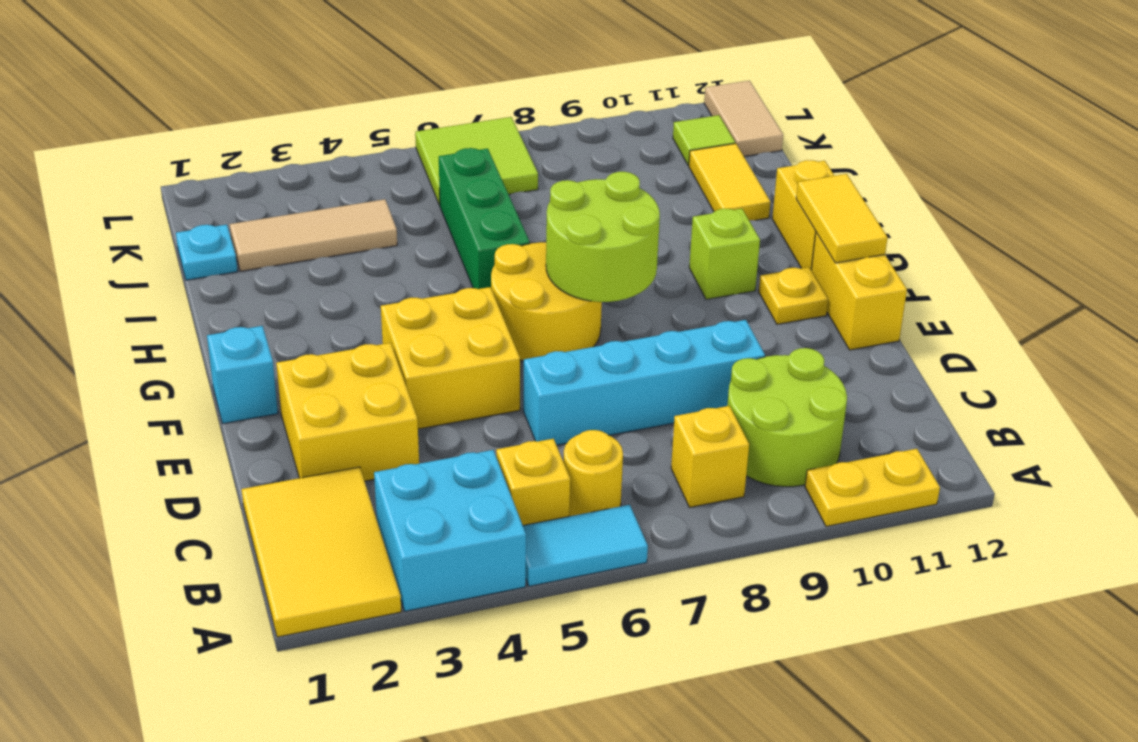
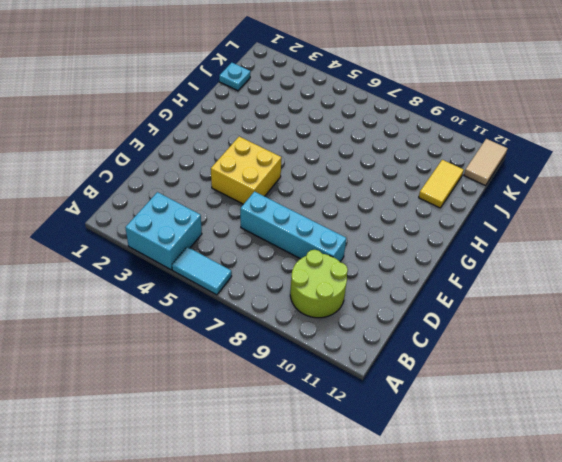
none -> yellow 2x3 tile [242,467,401,637]
none -> yellow 1x2 plate [805,449,940,527]
none -> yellow 1x1 brick [496,439,570,525]

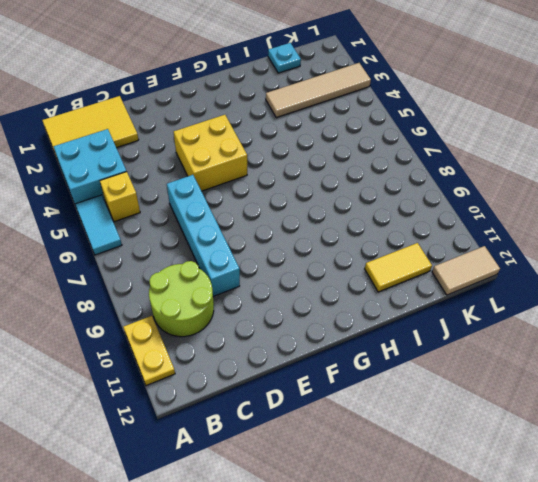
tan 1x4 tile [266,63,371,118] -> tan 1x3 tile [230,199,397,271]
none -> yellow 1x1 round brick [563,430,623,516]
none -> yellow 1x1 brick [671,406,749,508]
none -> yellow 2x2 brick [276,343,419,481]

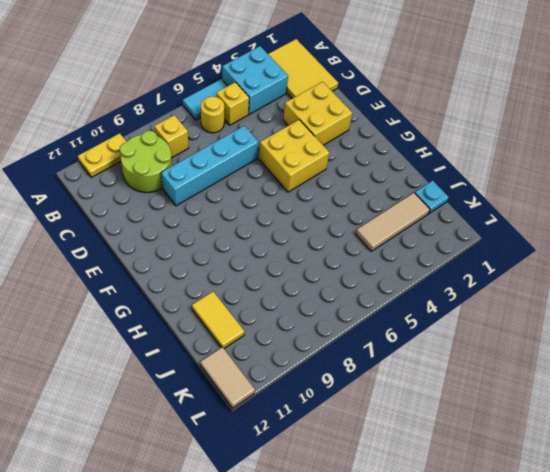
none -> yellow 1x2 brick [811,233,907,350]
none -> cyan 1x1 brick [207,326,278,424]
none -> yellow 2x2 round brick [491,242,602,361]

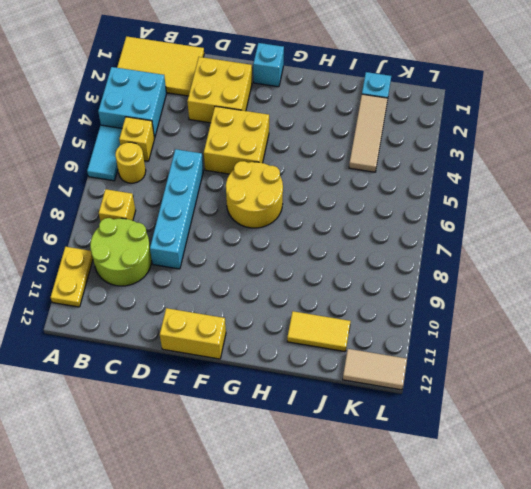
none -> yellow 1x1 plate [759,267,828,324]
none -> lime 1x1 brick [689,209,760,299]
none -> yellow 1x2 brick [772,160,834,270]

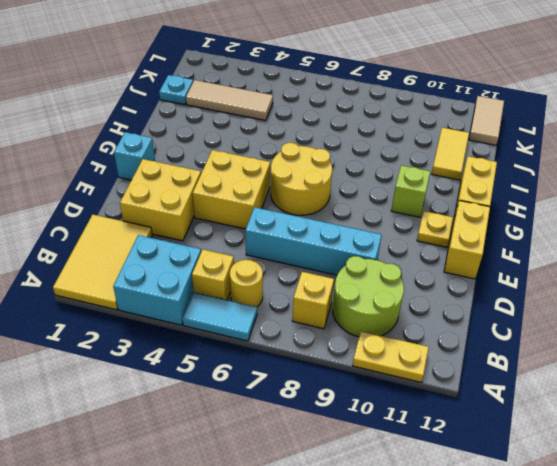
none -> green 1x3 brick [439,148,530,289]
none -> lime 2x2 tile [415,117,538,205]
none -> lime 1x1 tile [673,115,735,166]

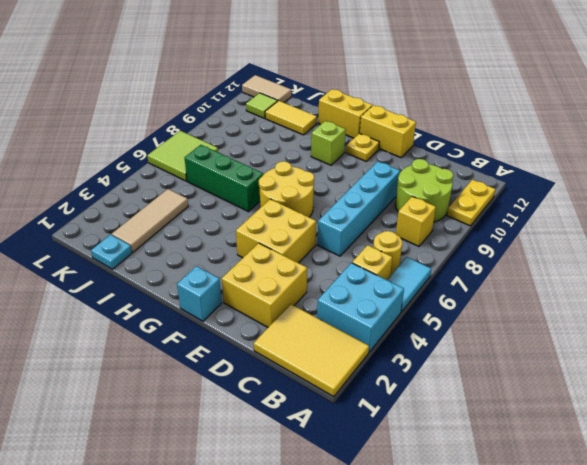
none -> lime 2x2 round brick [546,172,660,302]
none -> yellow 1x2 tile [796,174,888,263]

